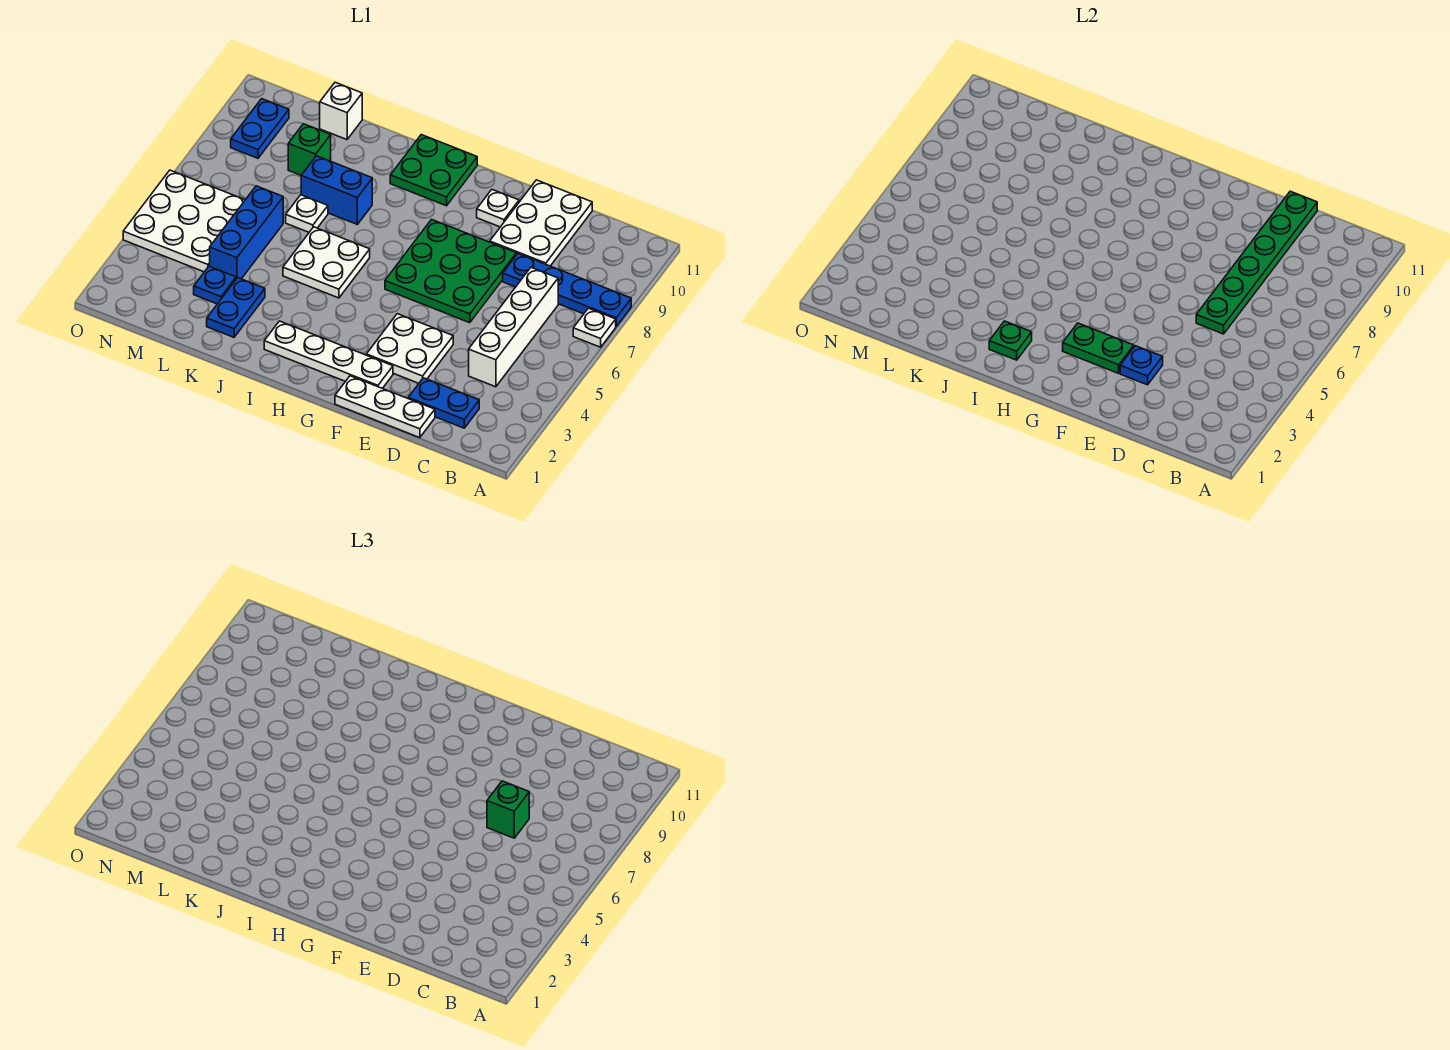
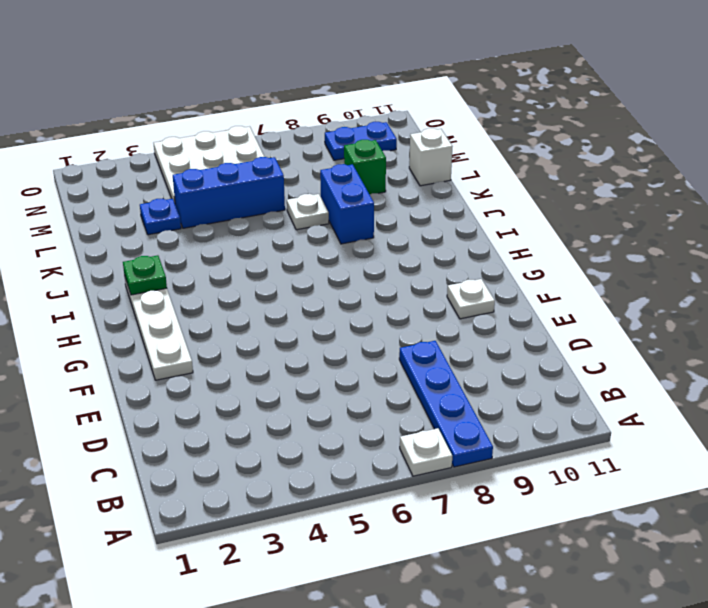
none -> blue 1x2 plate [408,378,479,428]
none -> white 1x4 brick [469,268,558,387]
none -> white 1x3 plate [335,376,435,438]

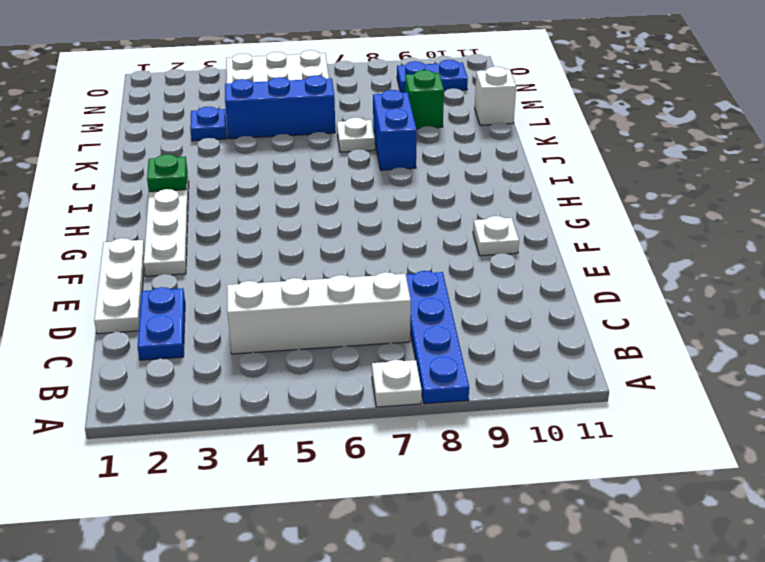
none -> white 2x3 plate [490,180,592,266]
none -> white 2x2 plate [366,314,453,383]
none -> green 3x3 plate [385,219,516,323]

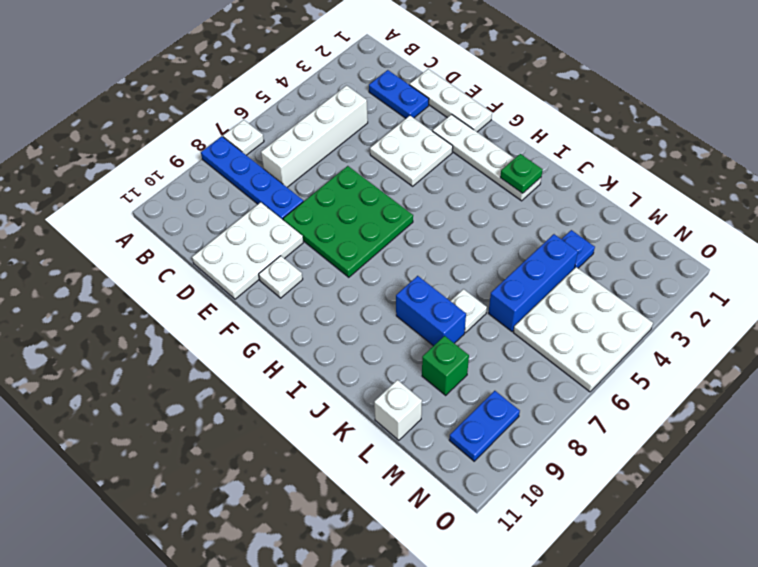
none -> green 2x2 plate [390,135,477,206]
none -> white 2x2 plate [283,227,370,298]
none -> blue 1x2 plate [207,278,265,337]

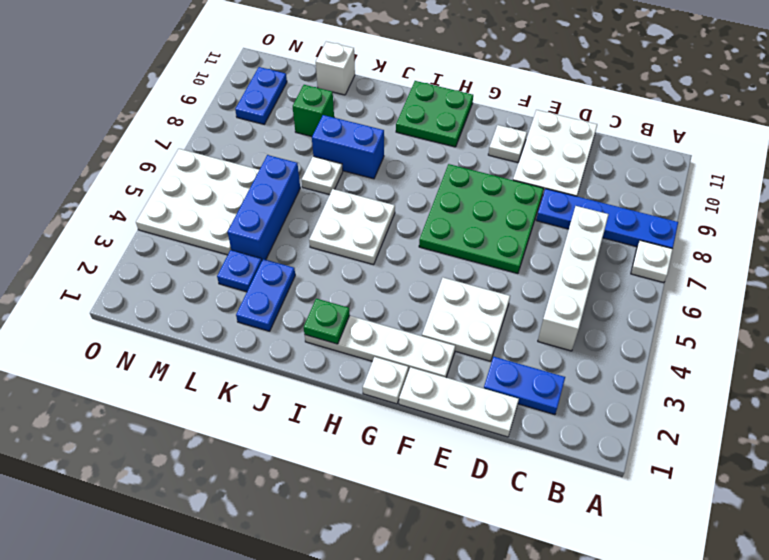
white 1x1 plate [363,357,408,404] -> none
none -> green 1x6 plate [1196,191,1317,334]
none -> blue 1x1 plate [1120,346,1163,385]
none -> green 1x2 plate [1063,323,1134,373]

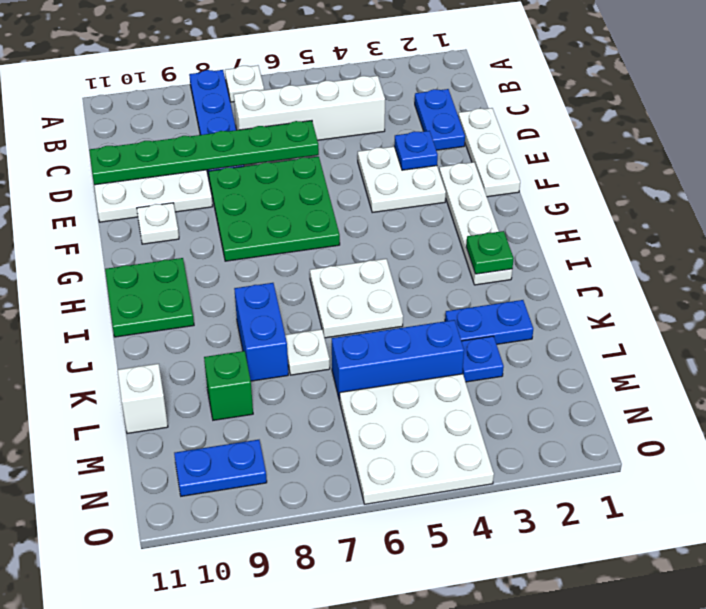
none -> green 1x2 plate [1063,323,1134,373]
none -> green 1x1 brick [487,781,529,838]

